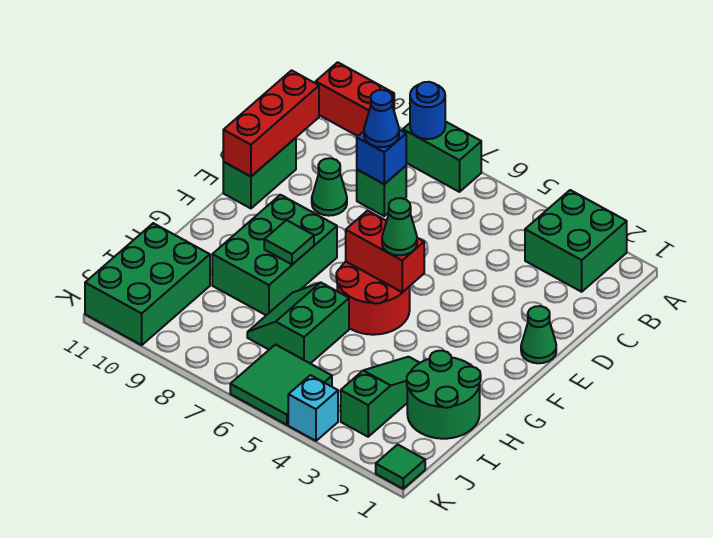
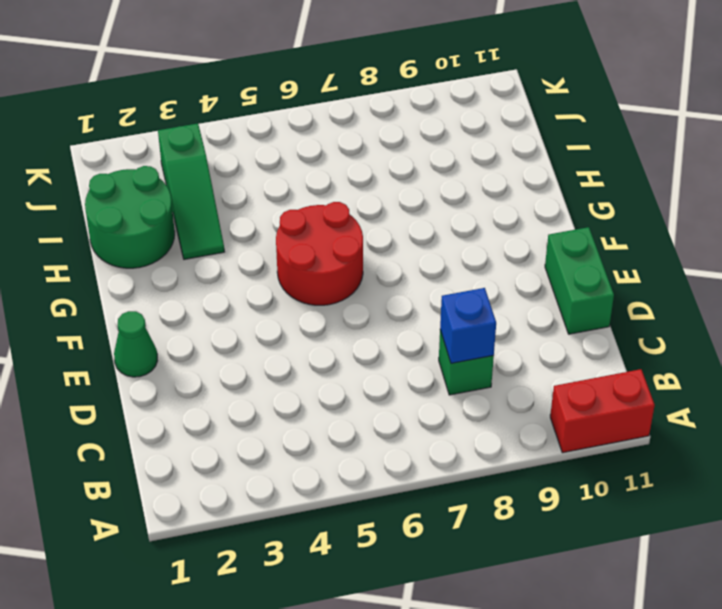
none -> green 2x2 brick [525,190,627,292]
none -> green 1x2 brick [403,121,481,192]
none -> green 1x1 cone [312,158,347,216]

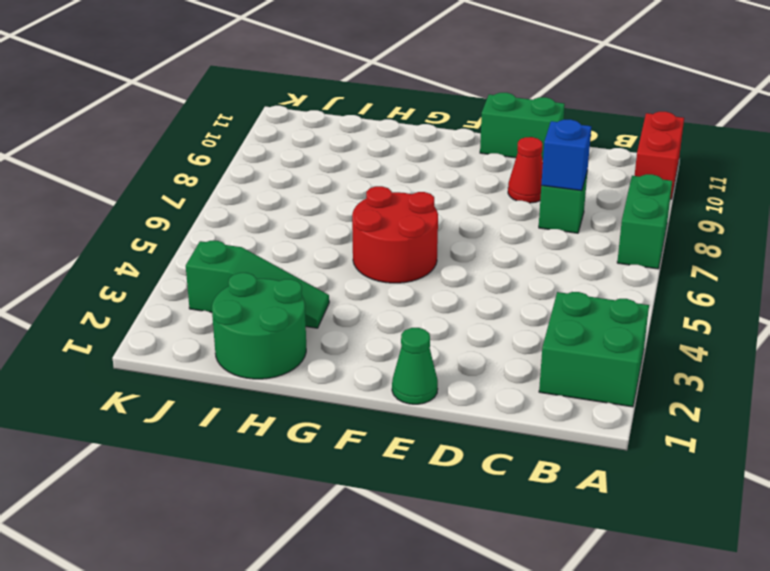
red 1x1 cone [508,137,543,203] -> green 1x1 cone [312,158,347,216]
none -> green 2x3 brick [212,195,337,315]
none -> green 2x2 slope [247,283,349,364]
none -> green 2x3 brick [85,223,210,345]

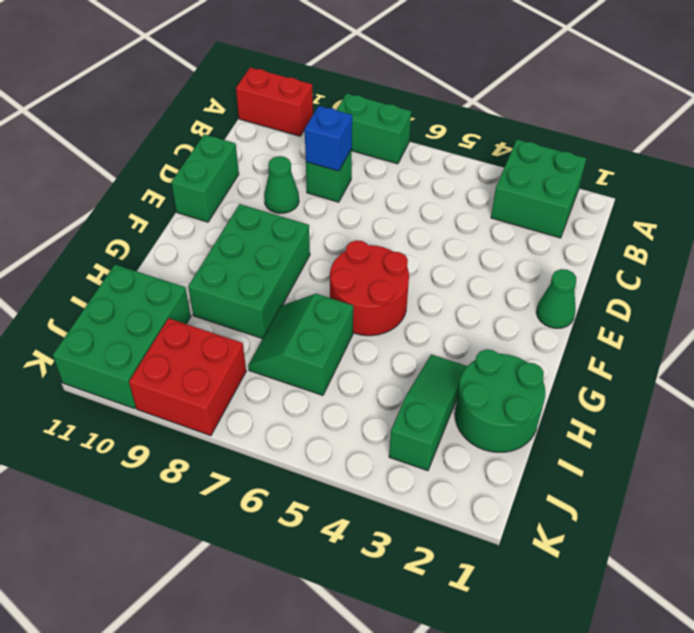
red 2x2 brick [129,318,246,436] -> none
none -> green 2x2 tile [230,345,332,425]
none -> green 1x1 tile [376,444,425,489]
none -> cyan 1x1 brick [288,375,338,441]

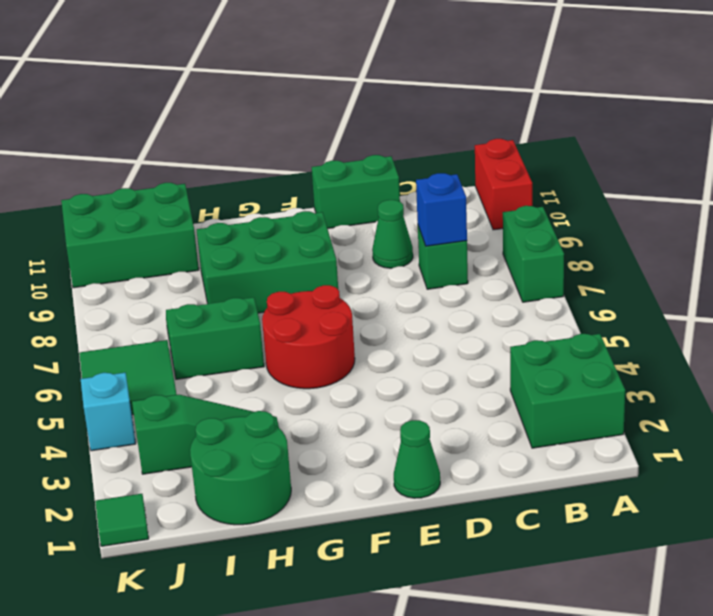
none -> blue 1x1 round brick [410,82,445,139]
none -> red 1x3 brick [223,70,319,176]
none -> red 1x2 brick [346,210,424,292]

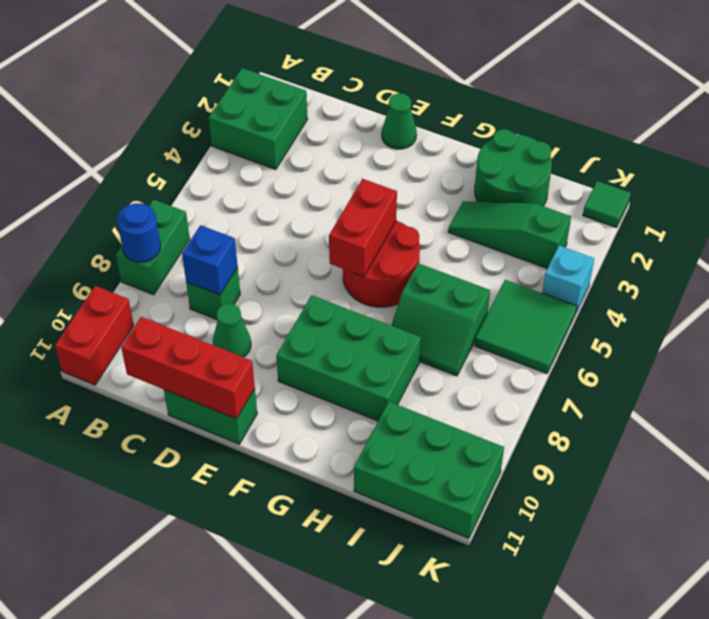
none -> green 1x1 tile [264,220,314,264]
none -> blue 1x1 cone [364,90,399,147]
none -> green 1x1 cone [382,198,417,255]

